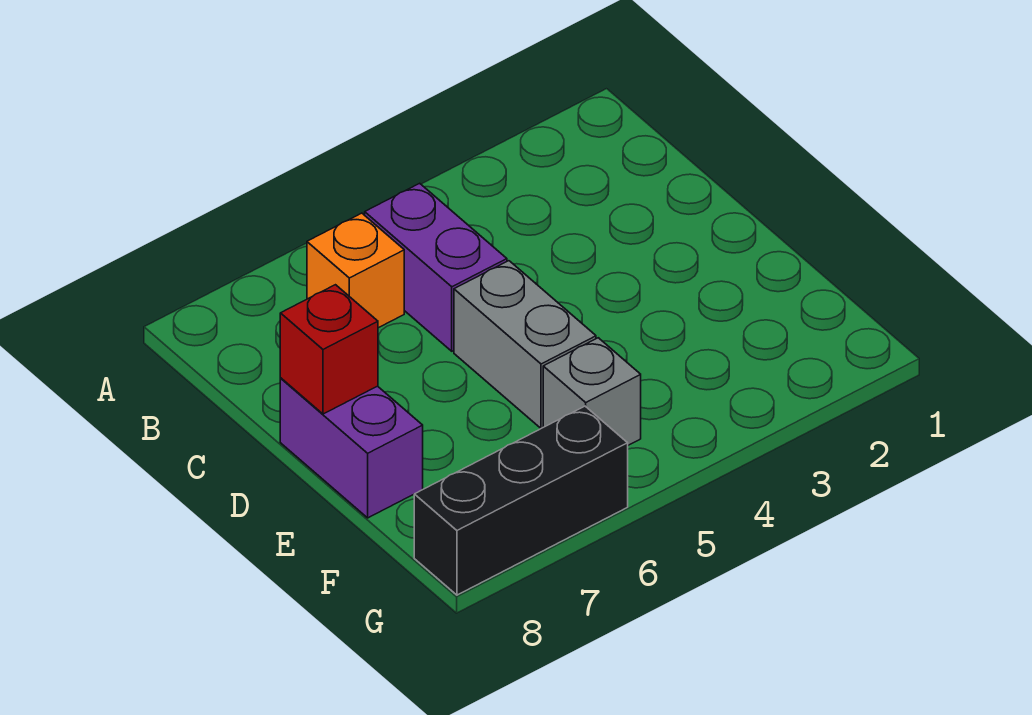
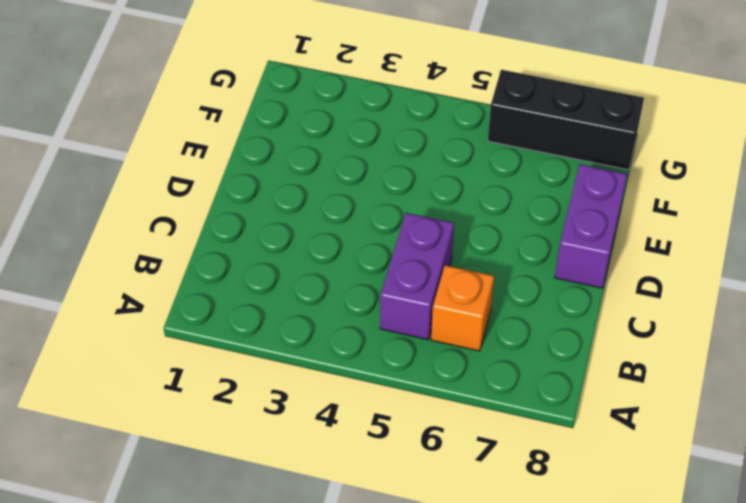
none -> grey 1x2 brick [454,261,596,428]
none -> grey 1x1 brick [543,338,641,445]

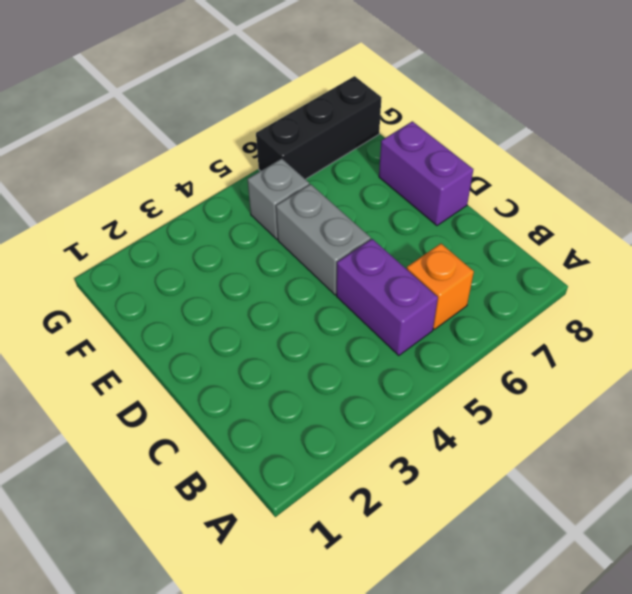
none -> red 1x1 brick [280,285,378,414]

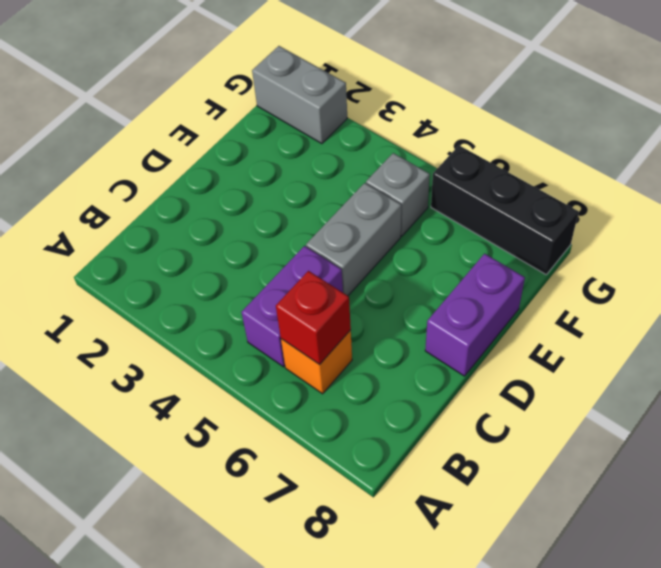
red 1x1 brick [276,271,351,365] -> red 1x1 brick moved to [280,285,378,414]
grey 1x2 brick [252,46,347,144] -> none

